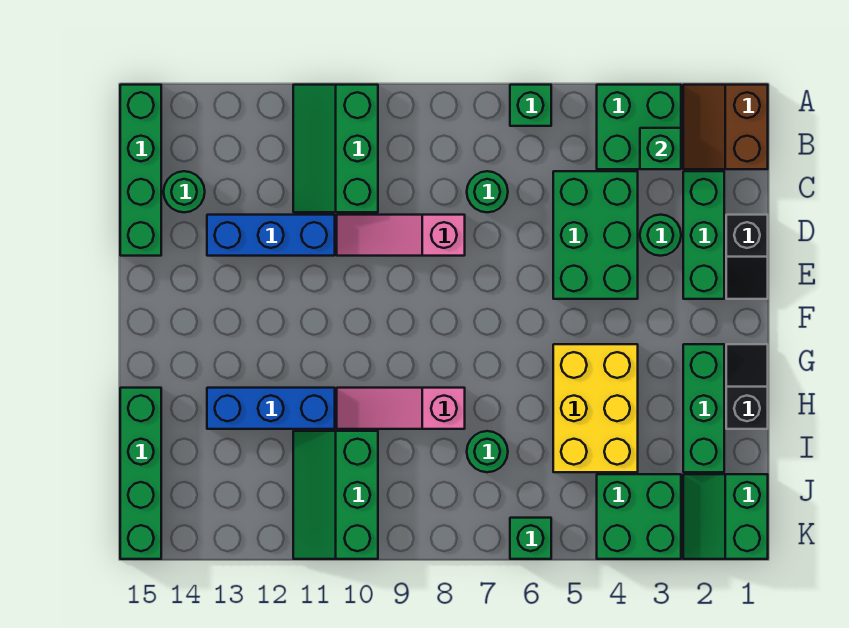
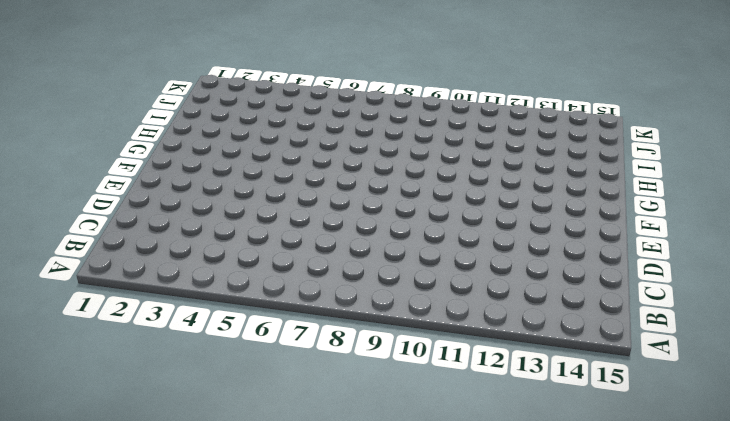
none -> brown 2x2 slope [683,85,768,169]
none -> green 2x2 brick [597,85,681,169]
none -> green 1x1 brick [510,85,551,126]

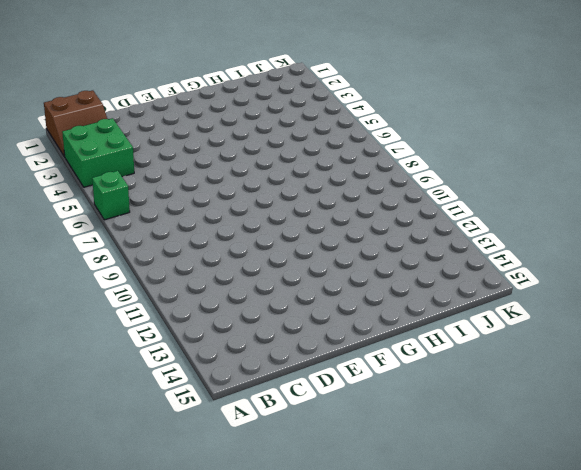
none -> green 2x3 slope [293,85,378,212]
none -> green 1x4 brick [120,85,161,256]
none -> green 1x3 brick [683,171,724,299]

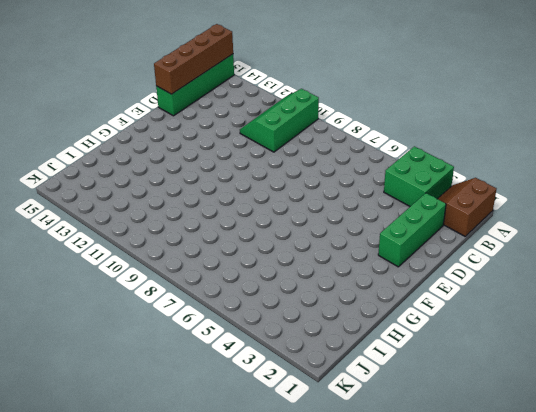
brown 1x4 brick [154,24,233,94] -> none
none -> green 1x1 brick [510,85,551,126]
none -> green 2x3 brick [553,171,638,299]
none -> green 1x1 round brick [467,171,508,212]

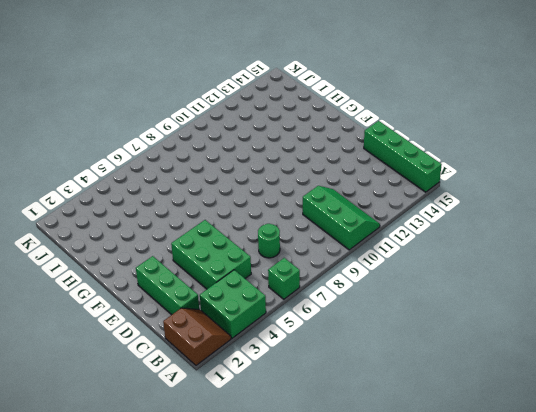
none -> green 1x1 round brick [164,171,205,212]
none -> black 1x2 slope [726,215,768,299]
none -> green 1x1 round brick [640,215,681,256]

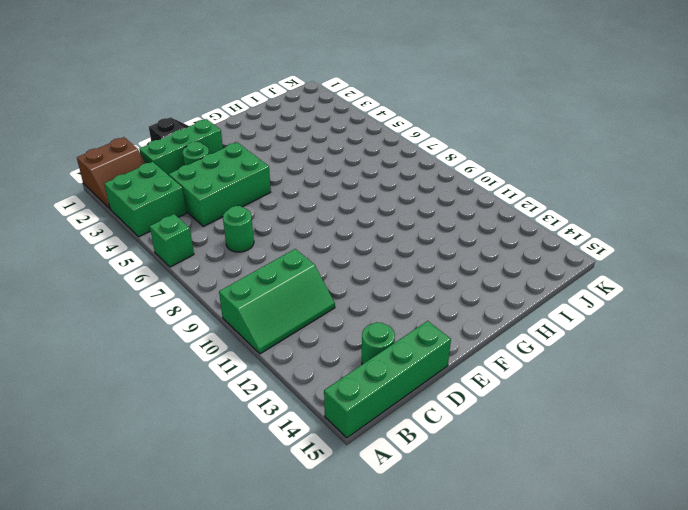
none -> pink 1x3 slope [337,215,465,256]
none -> blue 1x3 brick [207,215,335,256]
none -> black 1x2 slope [726,344,768,429]

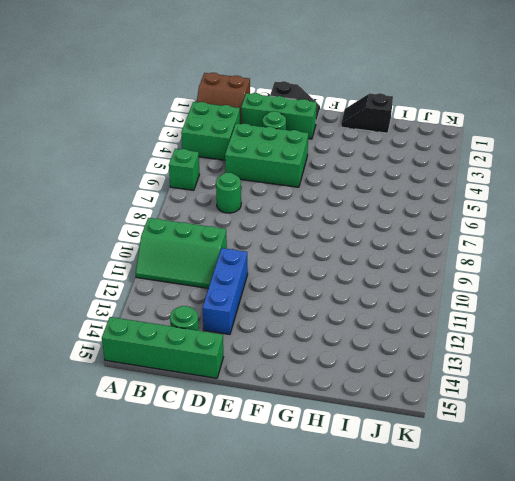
none -> pink 1x3 slope [337,215,465,256]
none -> green 1x3 brick [683,344,724,472]
none -> yellow 2x3 brick [553,344,638,472]

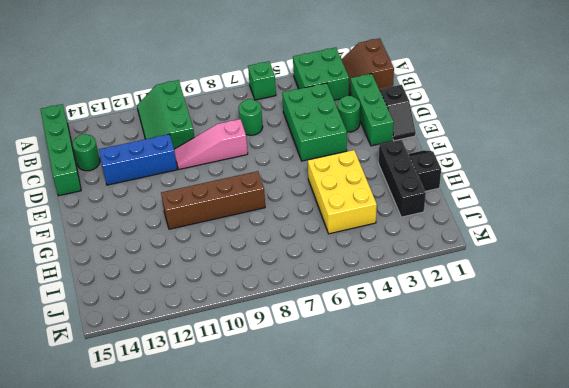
black 1x3 brick [379,139,426,217] -> green 1x3 brick [683,344,724,472]
brown 1x4 brick [161,171,265,229] -> none
none -> pink 1x3 slope [337,388,465,429]
none -> blue 1x3 brick [207,388,335,429]
none -> green 1x4 brick [120,388,161,559]

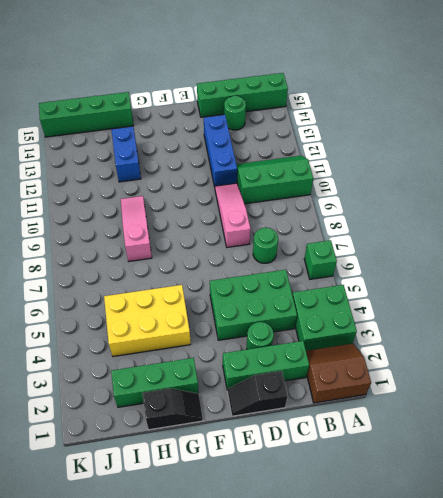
blue 1x2 brick [111,127,141,182] -> blue 1x3 brick [207,388,335,429]
none -> green 1x1 round brick [467,431,508,472]
none -> green 2x3 slope [293,431,378,559]
none -> green 2x2 slope [683,474,768,559]

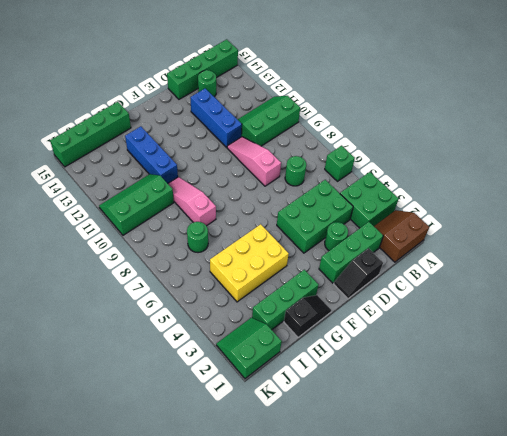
none -> green 2x2 brick [597,474,681,559]
none -> green 1x1 brick [510,518,551,559]
none -> green 1x1 brick [640,128,681,169]

